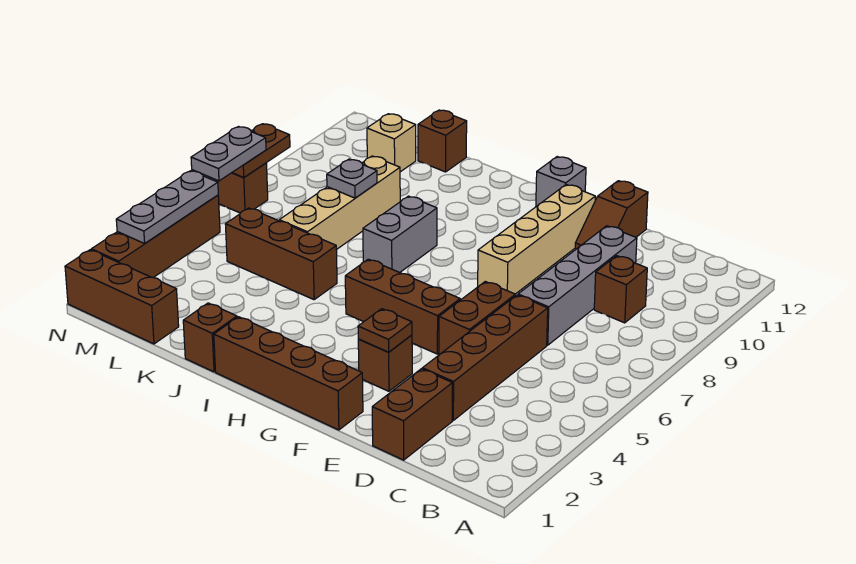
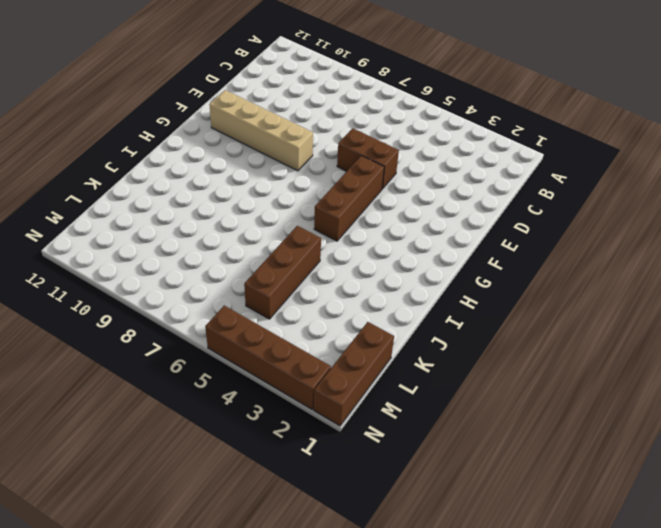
none -> brown 1x1 brick [594,256,647,323]
none -> brown 1x2 brick [372,369,452,460]
none -> brown 1x4 brick [422,295,548,420]

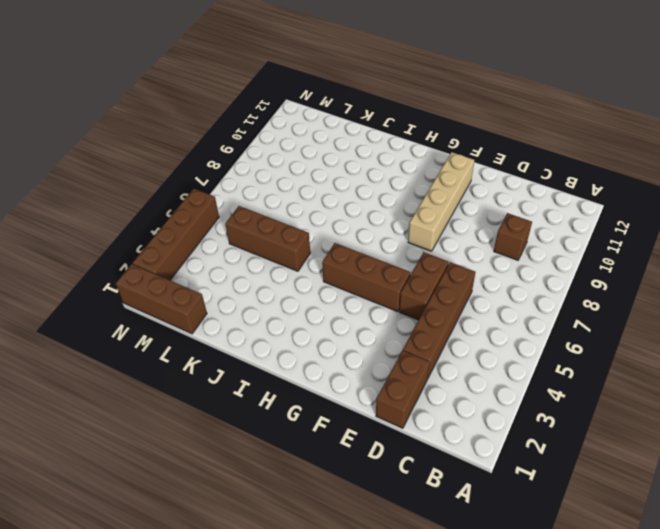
none -> grey 1x4 brick [518,226,637,345]
none -> brown 1x2 slope [575,181,648,250]
none -> brown 1x4 brick [214,317,363,430]

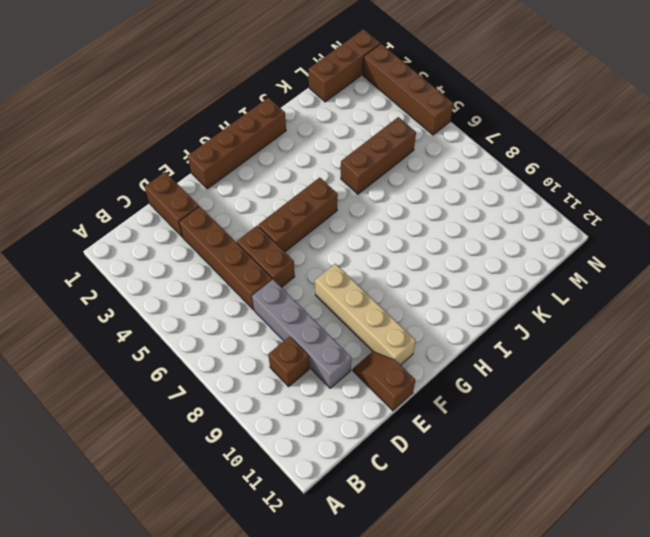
none -> brown 1x1 brick [358,335,412,391]
none -> grey 1x1 brick [536,157,586,206]
none -> grey 1x2 brick [363,196,437,273]

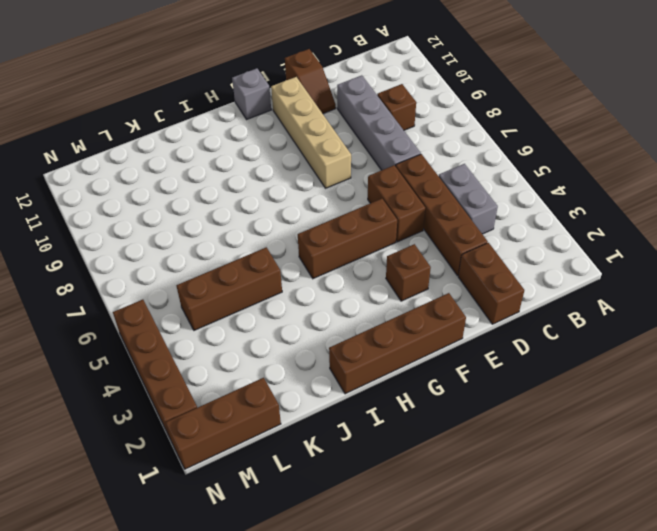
grey 1x2 brick [439,164,498,234] -> grey 1x2 brick moved to [363,196,437,273]
none -> brown 1x1 brick [183,303,237,372]
none -> tan 1x4 brick [279,156,400,250]
none -> brown 1x1 brick [418,110,467,172]

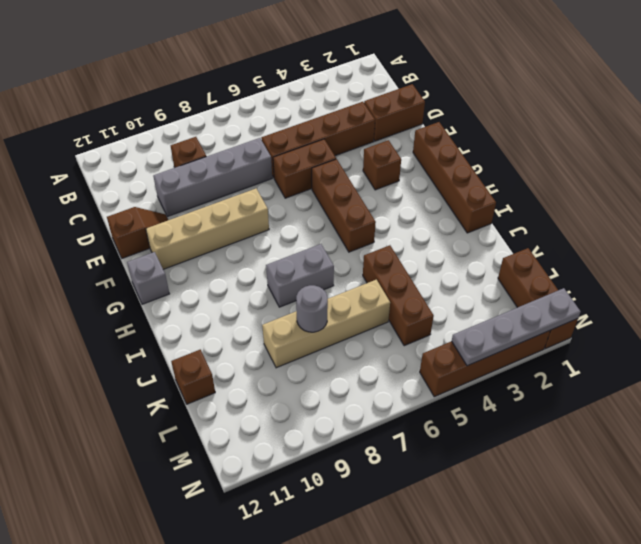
grey 1x1 round brick [296,285,328,332] -> grey 1x1 plate [327,159,377,198]
grey 1x4 plate [452,288,581,366] -> grey 1x3 plate [116,171,218,243]
none -> brown 1x1 brick [183,303,237,372]
none -> tan 1x1 brick [367,114,416,172]
none -> brown 1x1 brick [217,163,268,213]

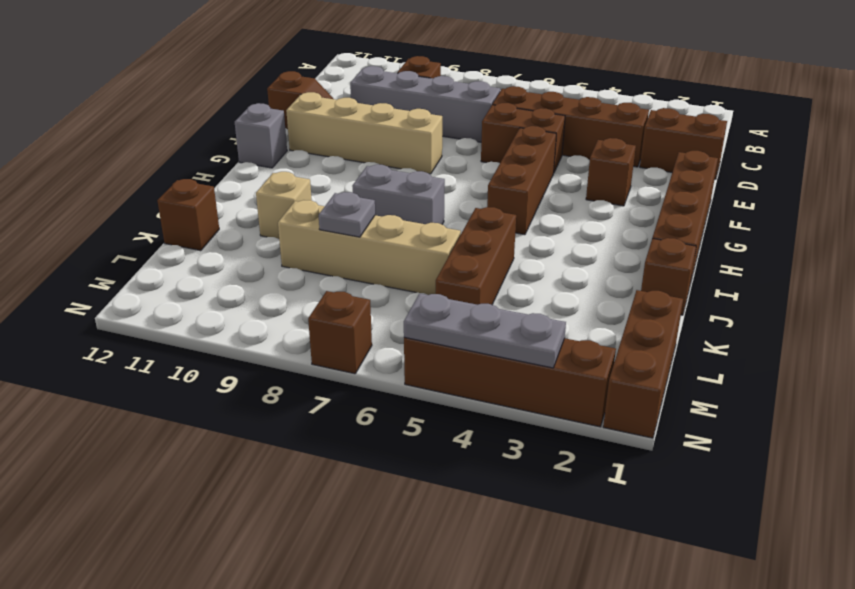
tan 1x1 brick [256,172,312,239] -> tan 1x1 brick moved to [367,114,416,172]
none -> brown 1x1 plate [358,309,412,352]
none -> brown 1x2 plate [232,124,290,178]
none -> grey 1x2 plate [191,127,266,181]

